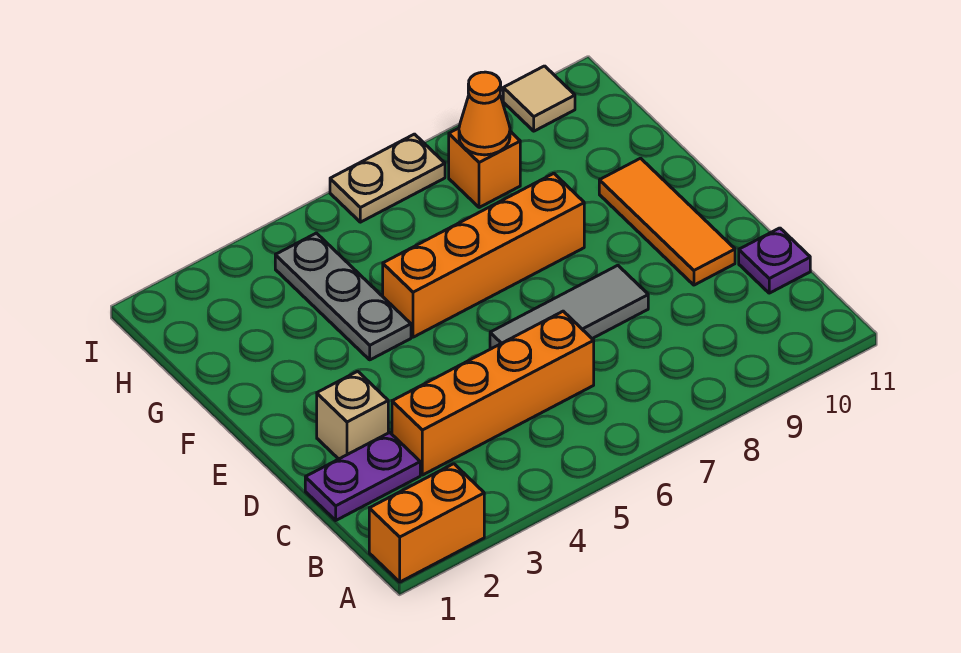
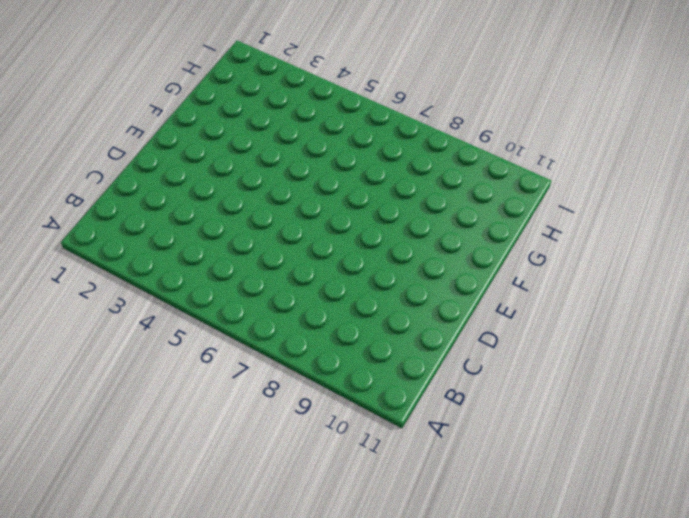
none -> orange 1x2 brick [369,464,484,582]
none -> purple 1x2 plate [305,433,420,520]
none -> orange 1x4 brick [392,311,594,475]

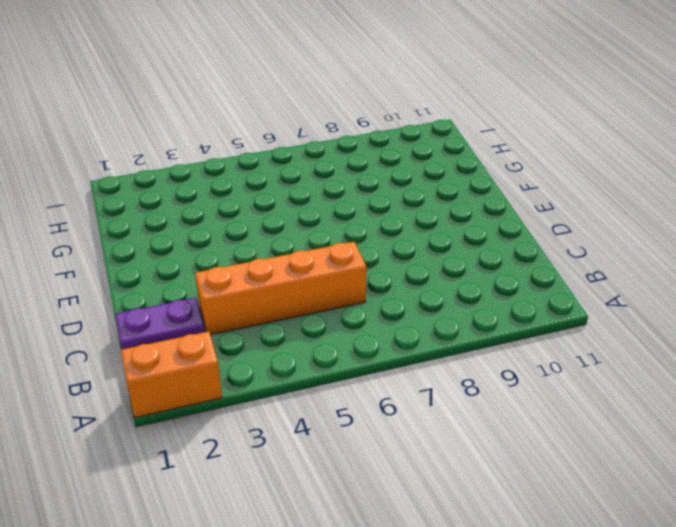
none -> purple 1x1 plate [739,228,810,293]
none -> tan 1x1 brick [317,371,388,459]
none -> grey 1x3 tile [490,265,648,348]

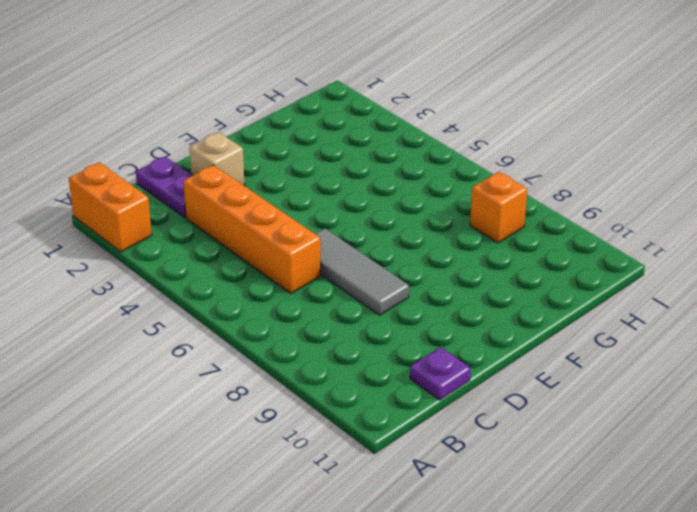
none -> orange 1x3 tile [599,158,735,285]
none -> grey 1x3 plate [275,233,411,360]
none -> orange 1x4 brick [383,173,584,337]

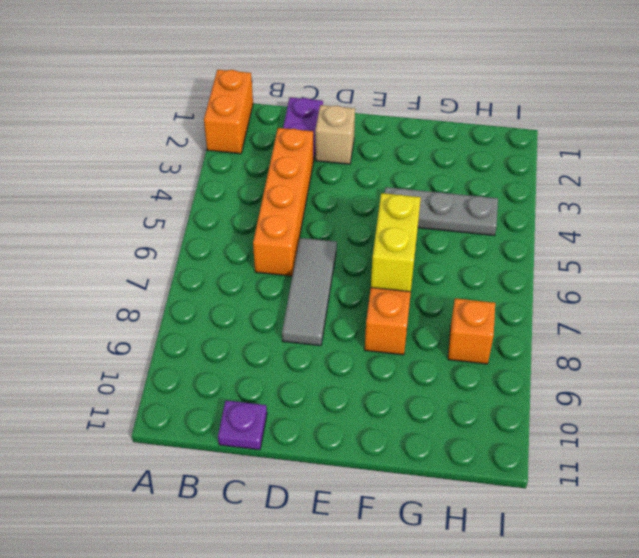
yellow 1x2 brick [371,193,421,292] -> none
none -> orange 1x3 tile [599,158,735,285]
none -> tan 1x2 plate [330,134,445,222]
none -> tan 1x1 tile [503,66,575,131]

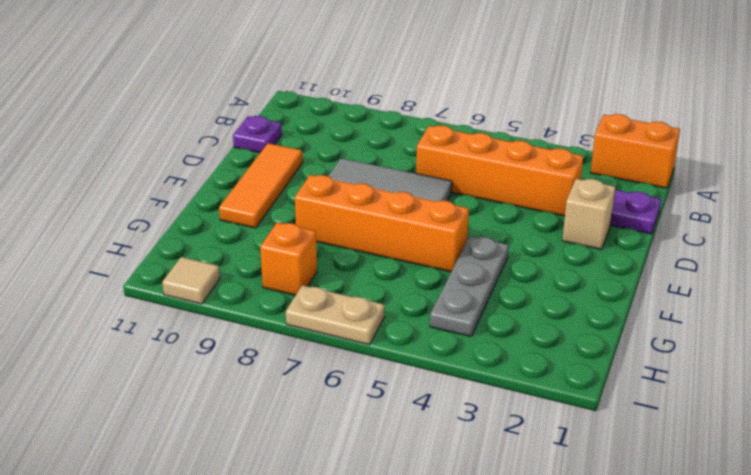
none -> orange 1x1 cone [459,72,510,155]

